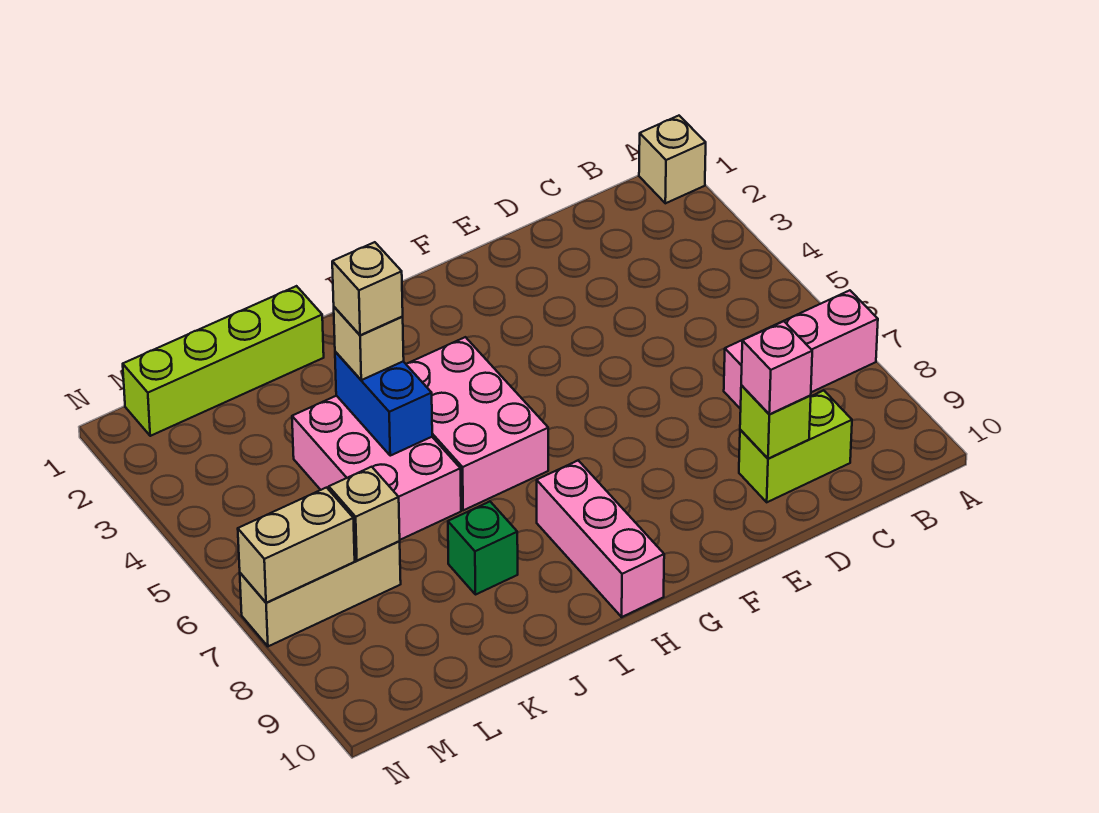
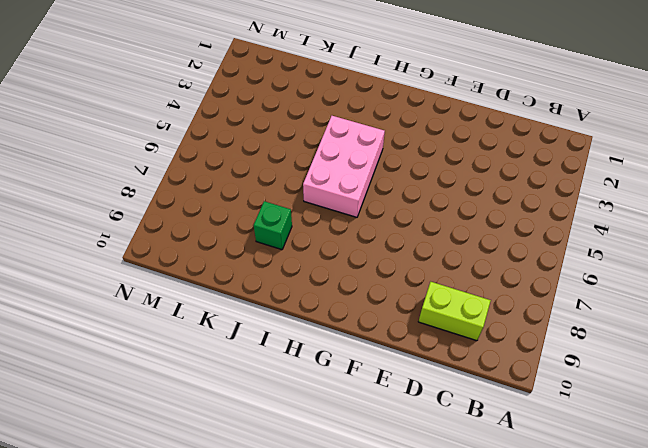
none -> tan 1x1 brick [639,116,706,203]
none -> pink 1x3 brick [724,290,878,409]
none -> pink 1x3 brick [537,460,664,617]

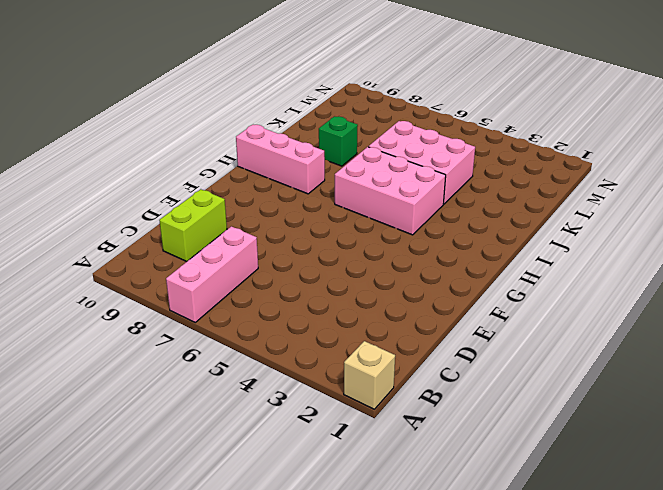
none -> lime 1x4 brick [123,286,324,436]
none -> tan 1x3 brick [240,541,401,646]
none -> lime 1x1 brick [740,385,811,459]

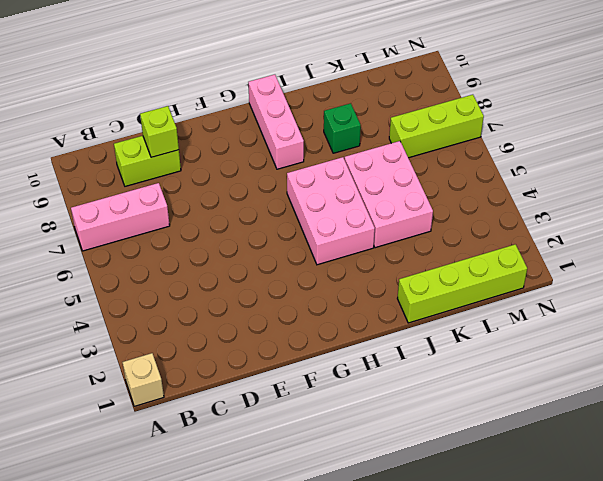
lime 1x3 brick [389,95,484,158] -> tan 1x3 brick [240,541,401,646]
none -> blue 1x2 brick [335,352,432,456]
none -> tan 1x1 brick [329,467,400,560]
none -> tan 1x2 brick [238,488,355,603]

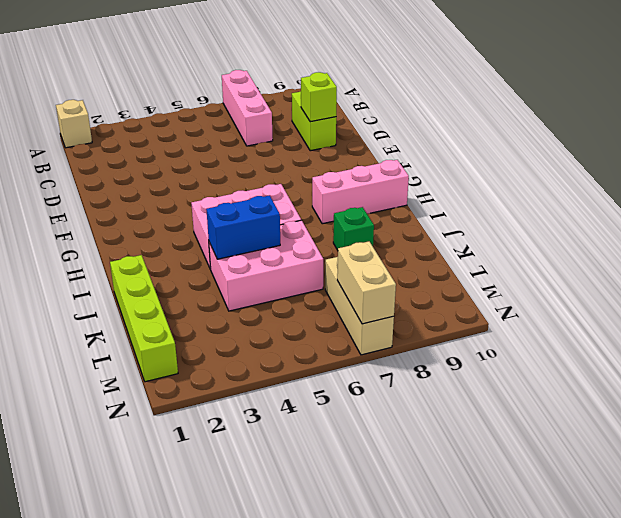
none -> tan 1x1 brick [329,467,400,560]
none -> pink 1x1 brick [741,321,812,414]
none -> tan 1x1 brick [334,307,404,380]

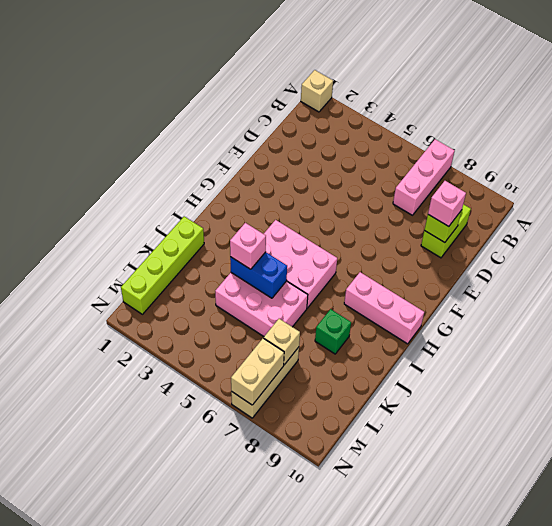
pink 1x1 brick [230,223,266,269] -> tan 1x1 brick [334,307,404,380]
none -> tan 1x1 brick [332,242,403,335]

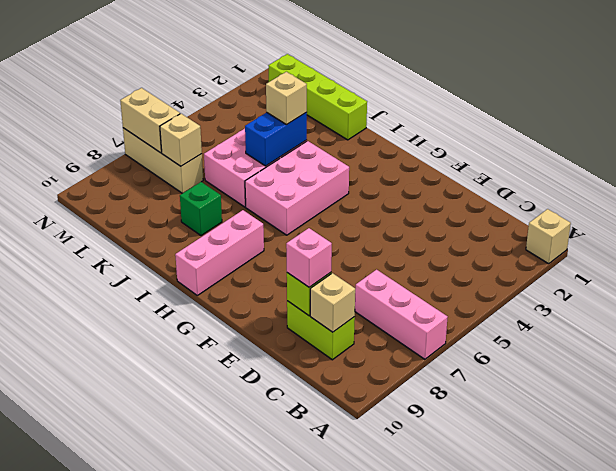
tan 1x1 brick [310,273,355,332] -> tan 1x1 brick moved to [332,242,403,335]

